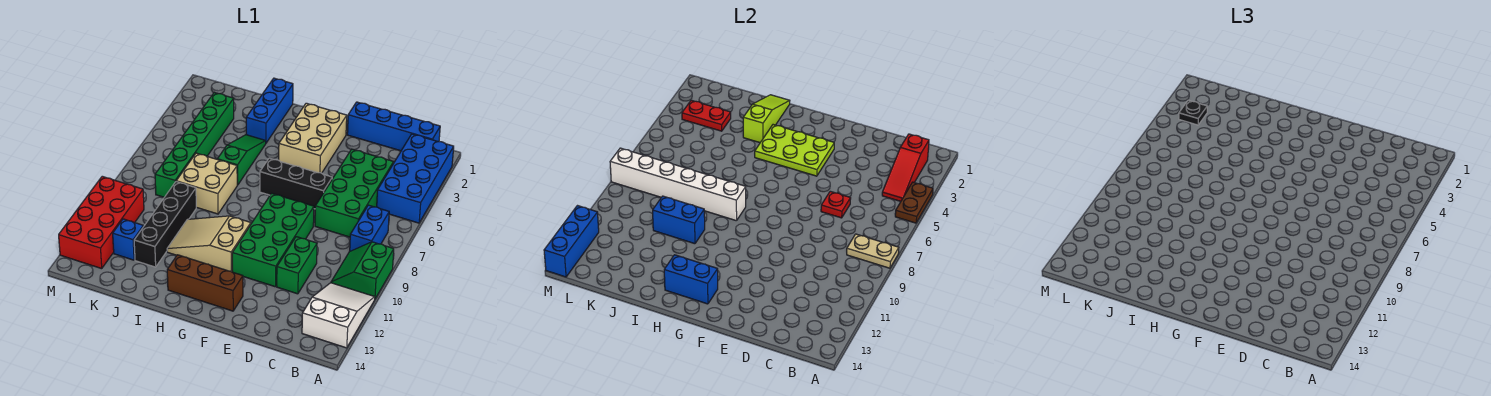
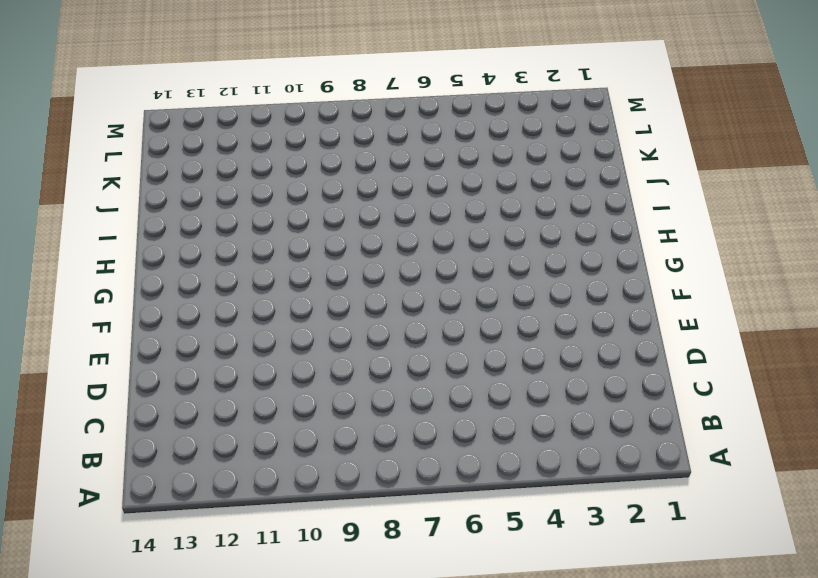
none -> blue 2x4 brick [377,134,454,223]
none -> green 2x2 slope [331,242,394,299]
none -> white 2x3 slope [302,283,375,348]
none -> blue 1x4 brick [347,102,440,151]

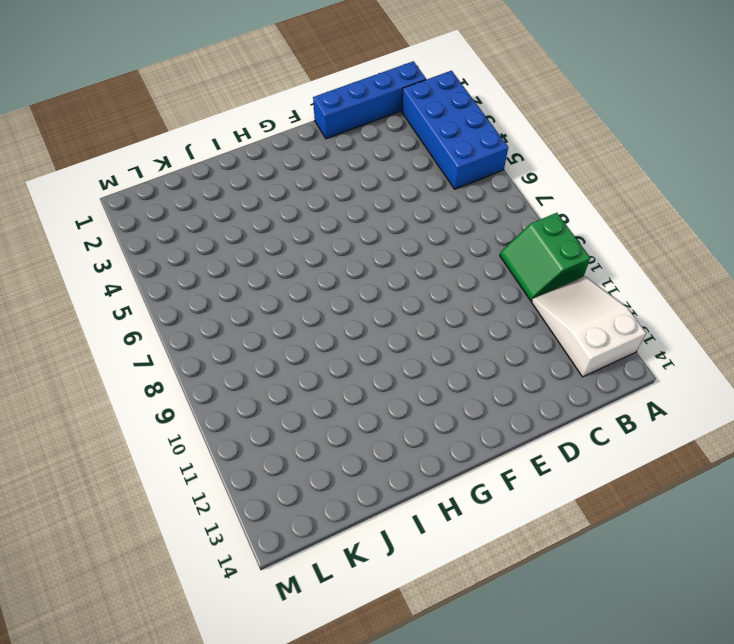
none -> blue 1x2 brick [350,205,389,251]
none -> green 2x4 brick [315,149,393,237]
none -> green 1x2 brick [277,237,317,294]
none -> black 1x3 brick [260,158,332,209]

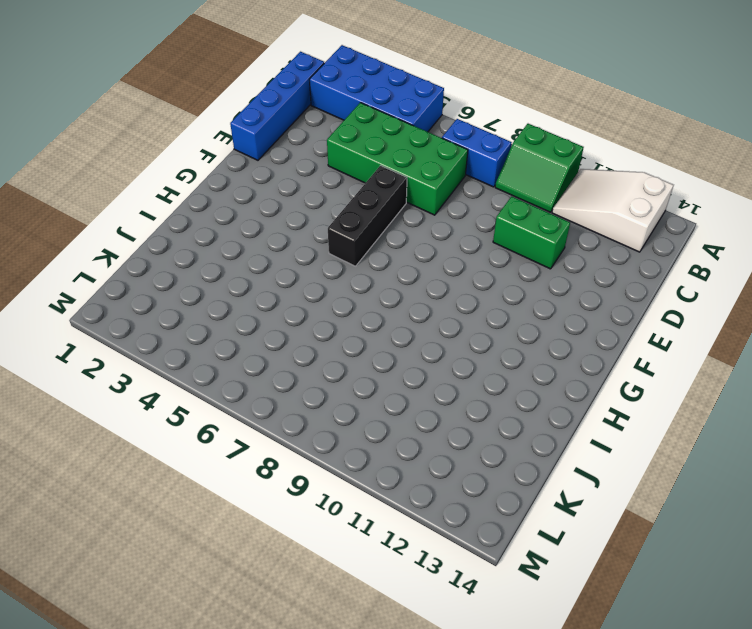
none -> green 2x4 brick [232,193,314,287]
none -> tan 2x3 brick [279,103,347,173]
none -> brown 1x3 brick [167,255,243,311]
none -> tan 2x3 slope [167,216,251,272]

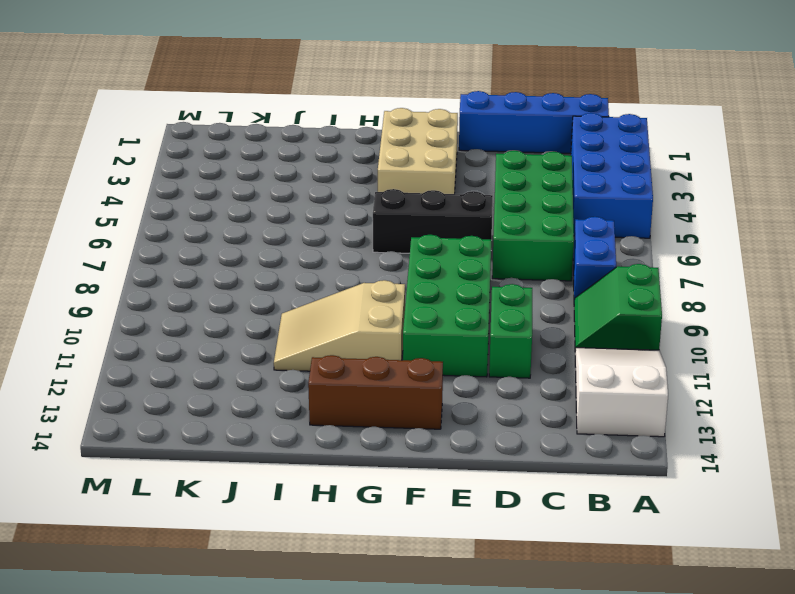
none -> blue 1x3 brick [246,78,293,143]
none -> green 1x3 slope [217,135,266,185]
none -> tan 2x2 brick [176,153,237,214]
none -> black 1x4 brick [134,182,196,267]

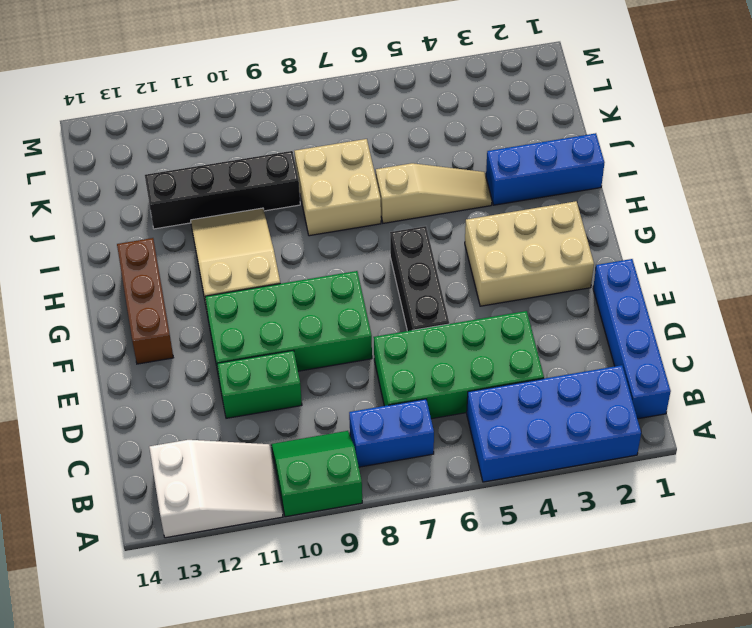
tan 1x3 slope [376,163,492,223] -> green 1x3 slope [217,135,266,185]
none -> green 1x6 brick [155,93,234,197]
none -> blue 1x1 brick [113,219,143,260]
none -> red 2x4 brick [59,176,144,269]
none -> brown 1x2 plate [895,182,933,223]

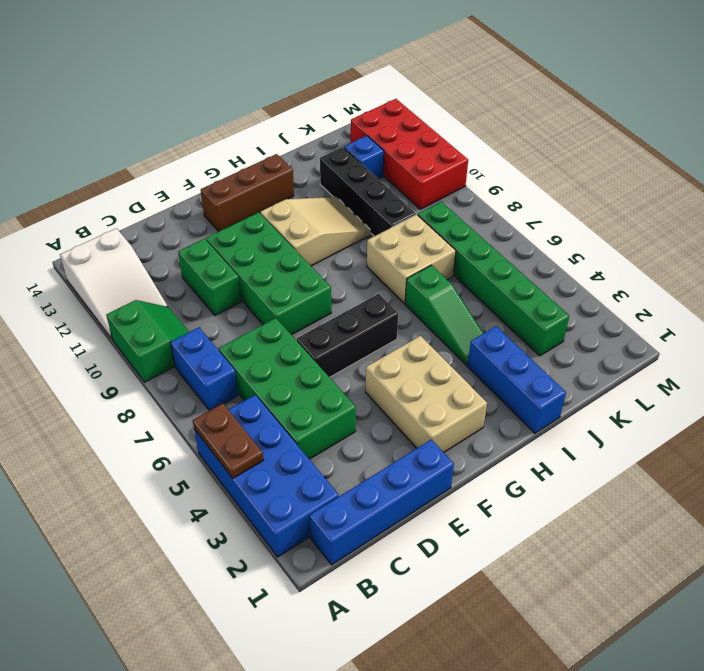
none -> tan 1x2 plate [847,234,899,268]
none -> red 1x3 slope [882,134,929,201]
none -> red 1x1 plate [821,191,851,218]
none -> lime 2x3 plate [755,125,834,176]

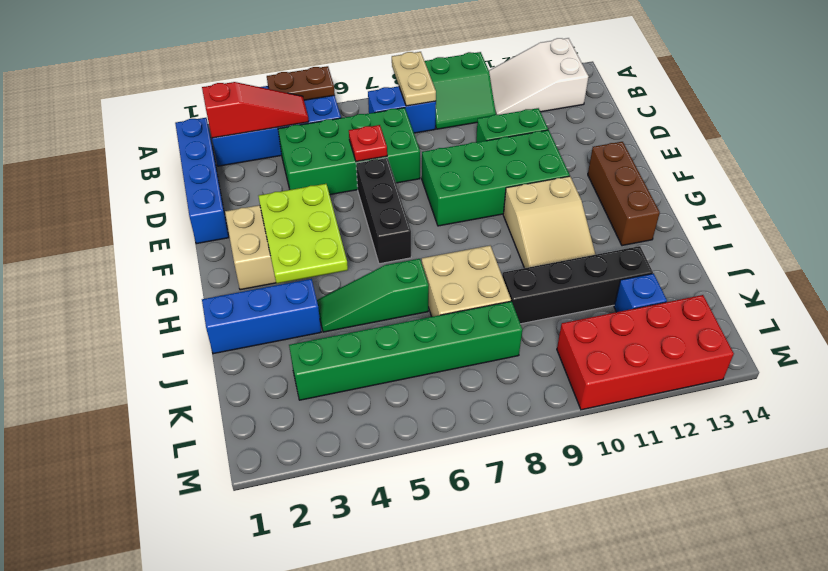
none -> blue 1x2 brick [664,255,718,304]
none -> white 1x6 brick [610,148,746,221]
none -> lime 1x3 slope [743,95,790,143]
none -> blue 1x2 brick [653,196,705,244]

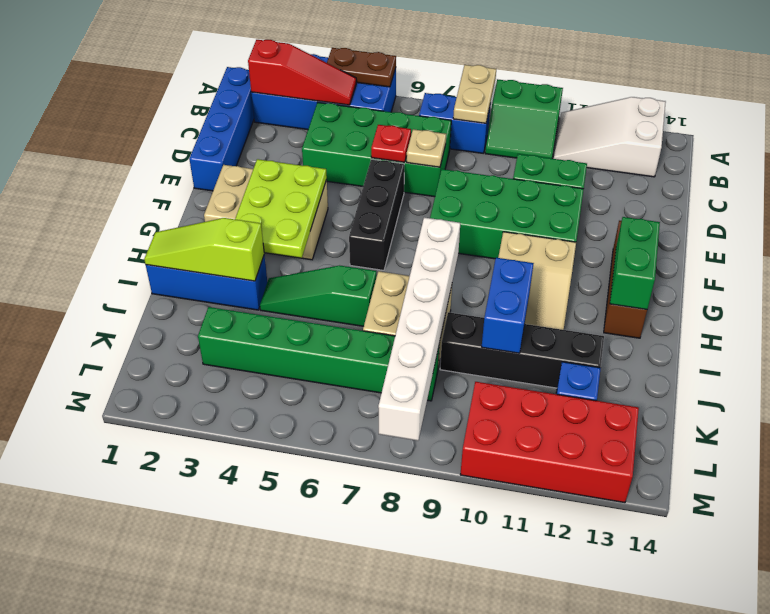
tan 1x1 plate [407,129,446,167] -> none
green 1x2 brick [610,217,660,309] -> blue 1x2 brick [664,255,718,304]
none -> red 1x2 plate [682,100,731,131]
none -> blue 1x3 brick [544,206,599,277]
none -> black 1x1 plate [1179,100,1207,125]

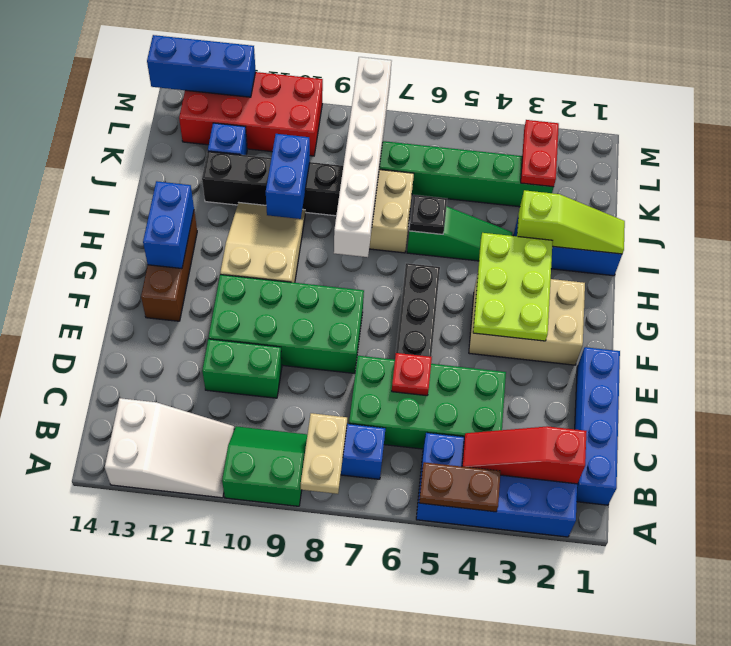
black 1x1 plate [409,195,447,234] -> black 1x1 plate moved to [1179,100,1207,125]

